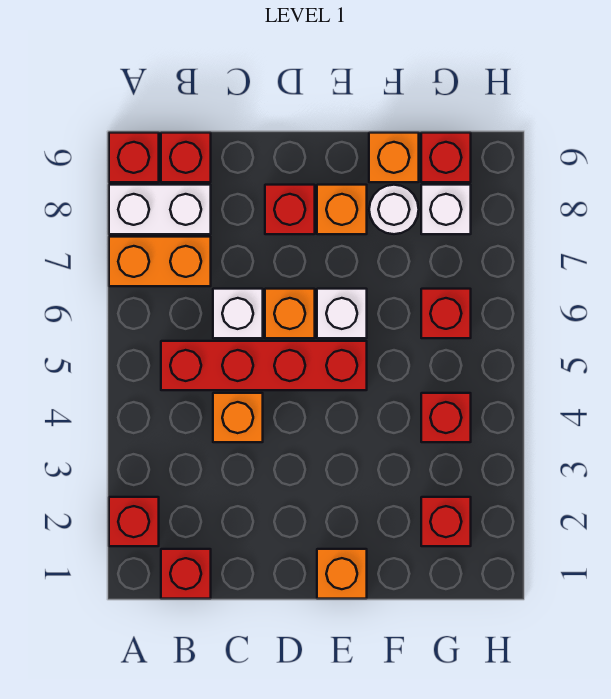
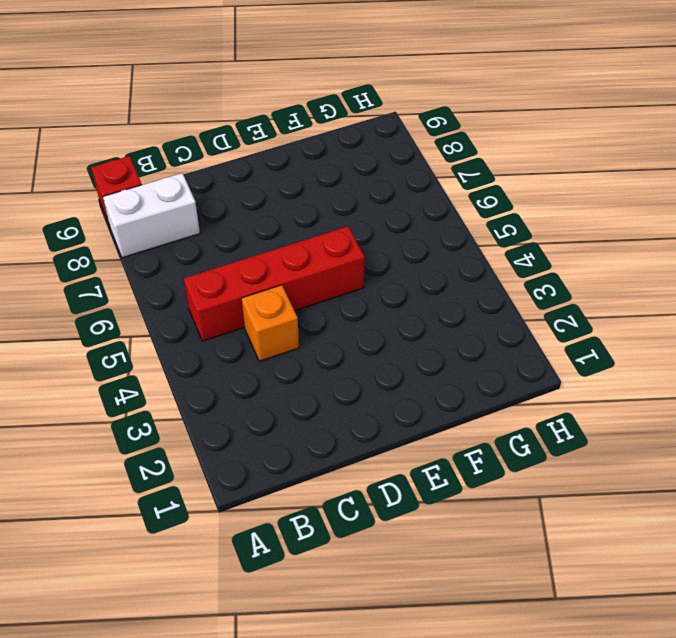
none -> red 1x1 brick [109,497,159,546]
none -> orange 1x2 brick [109,237,211,286]
none -> red 1x1 brick [161,549,211,599]

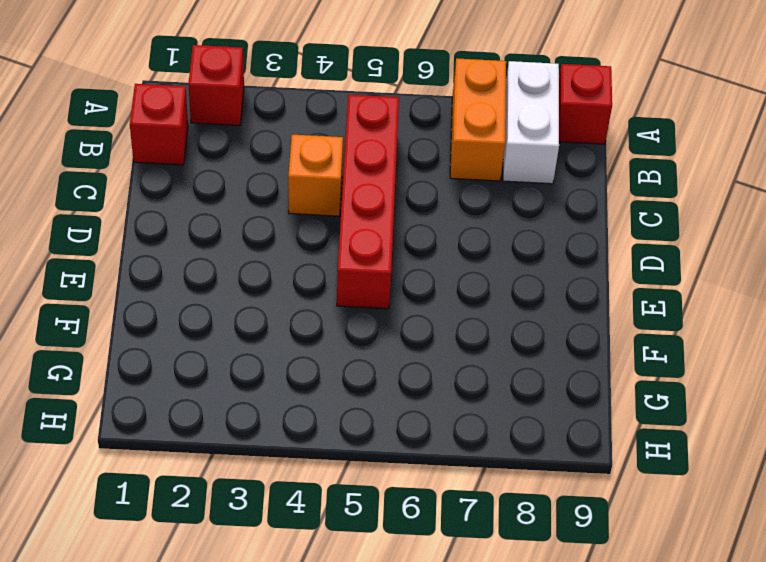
none -> red 1x1 brick [161,133,211,182]
none -> white 1x1 brick [213,289,263,338]
none -> orange 1x1 brick [265,289,315,338]

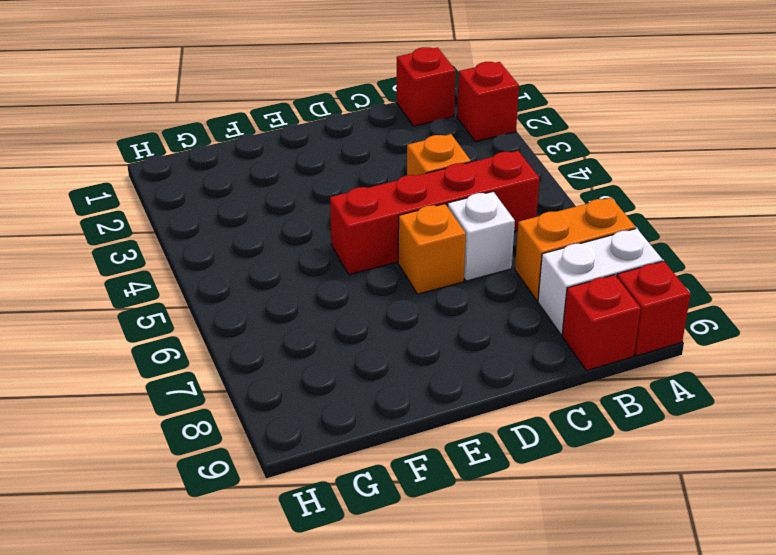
none -> red 1x1 brick [265,185,315,234]
none -> orange 1x1 brick [317,549,367,599]
none -> white 1x1 brick [317,289,367,338]

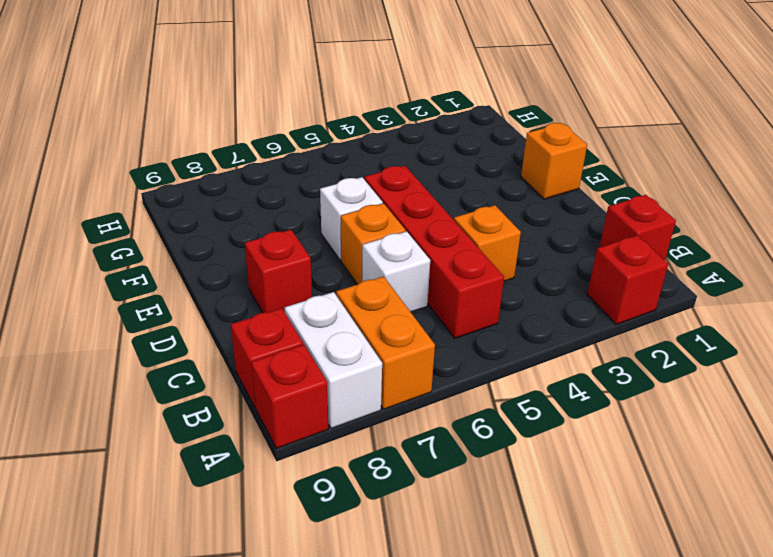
none -> orange 1x1 brick [317,185,367,234]
none -> white 1x1 round brick [369,185,419,234]
none -> orange 1x1 brick [369,133,419,182]

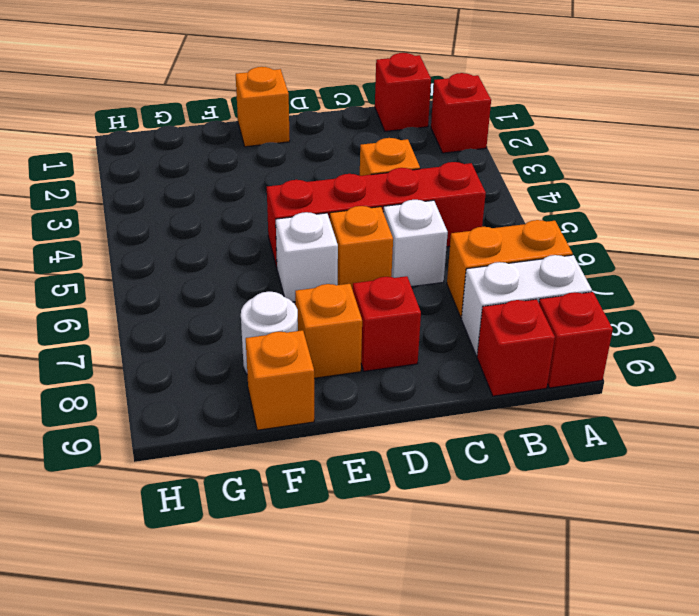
none -> red 1x1 brick [421,497,471,546]
none -> red 1x1 brick [421,393,471,442]
none -> red 1x1 brick [421,289,471,338]

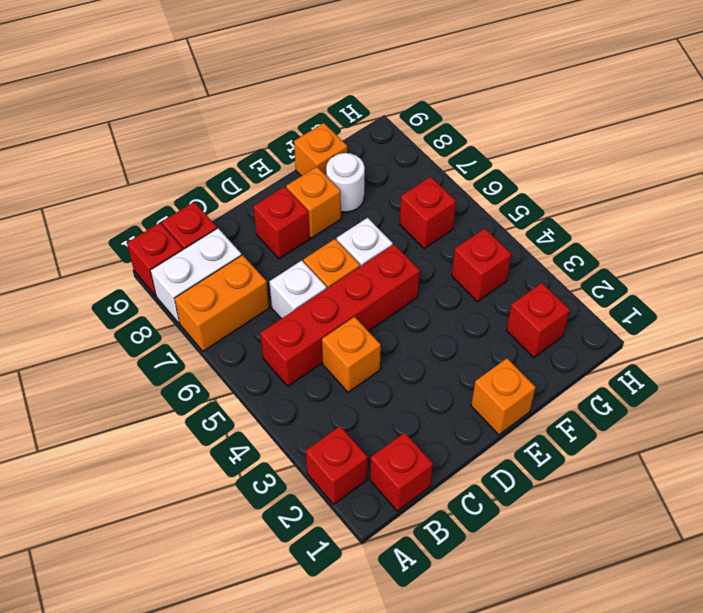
none -> white 1x1 brick [421,185,471,234]
none -> red 1x1 brick [421,133,471,182]

